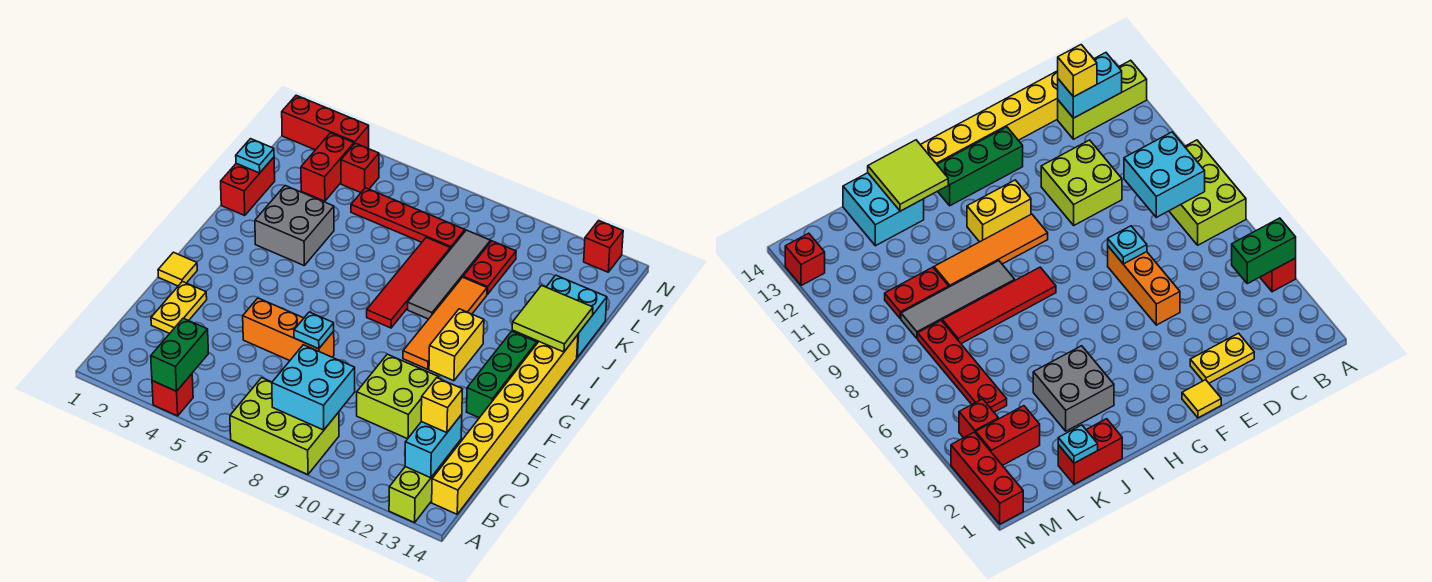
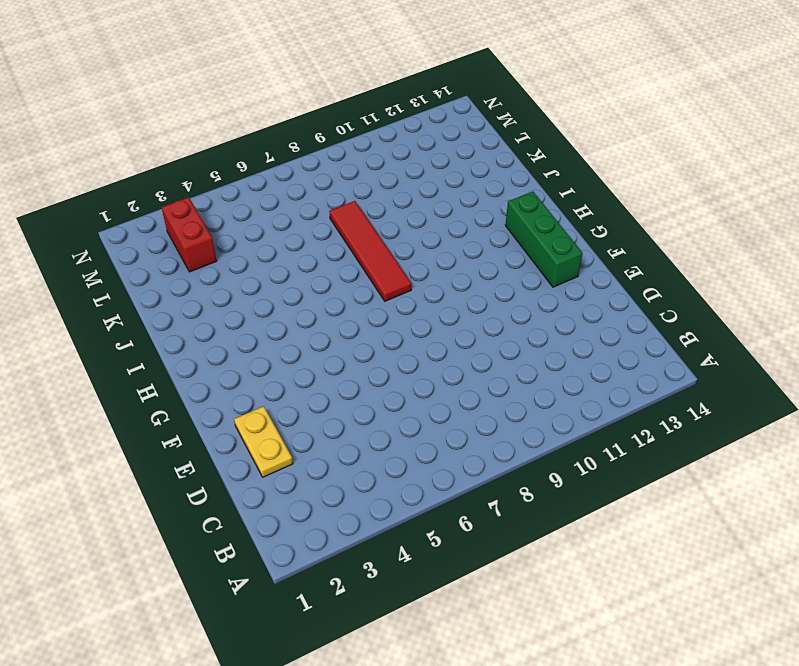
none -> red 1x1 brick [152,374,193,416]
none -> lime 2x3 brick [230,378,339,475]
none -> lime 1x3 brick [389,440,461,523]

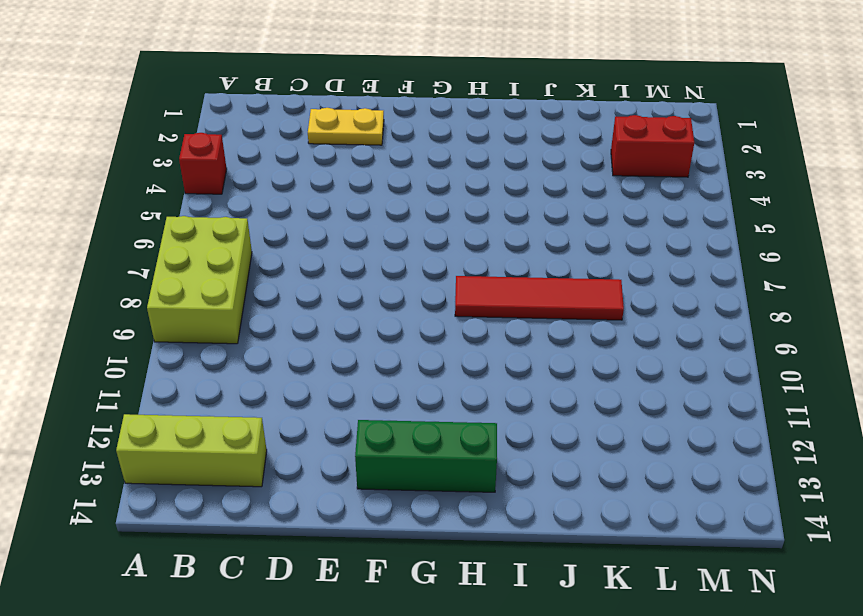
none -> yellow 1x8 brick [432,335,578,514]
none -> lime 2x2 brick [357,354,439,439]
none -> orange 1x3 brick [243,298,334,361]

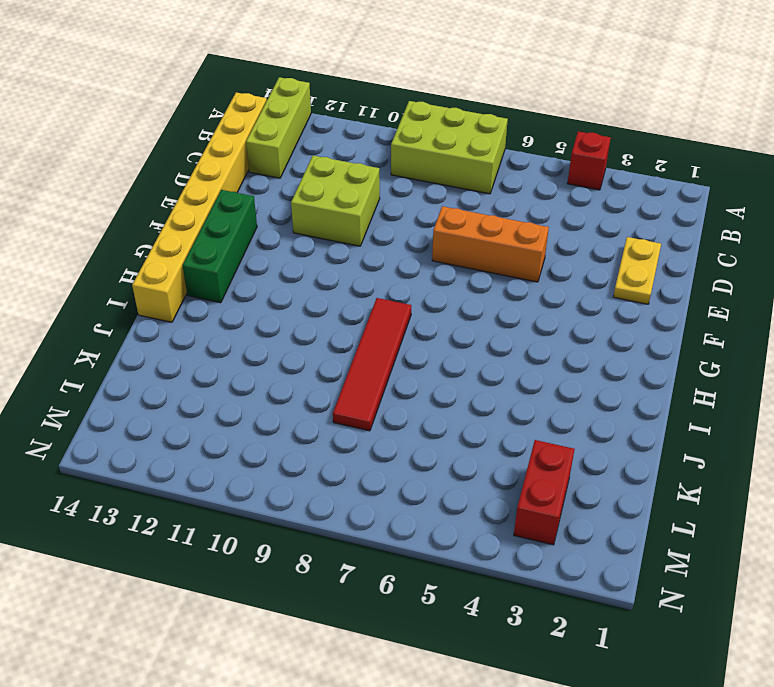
none -> yellow 1x1 tile [158,252,197,286]
none -> orange 1x4 tile [403,277,487,369]
none -> yellow 1x2 brick [429,309,484,381]

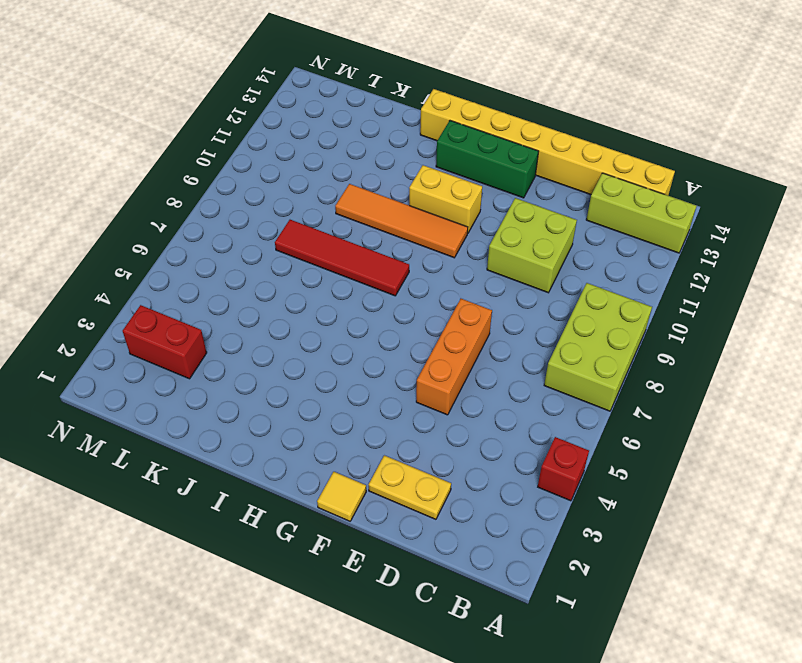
none -> grey 2x2 brick [255,186,334,265]
none -> grey 1x4 tile [408,230,491,319]
none -> red 1x2 brick [221,157,275,216]

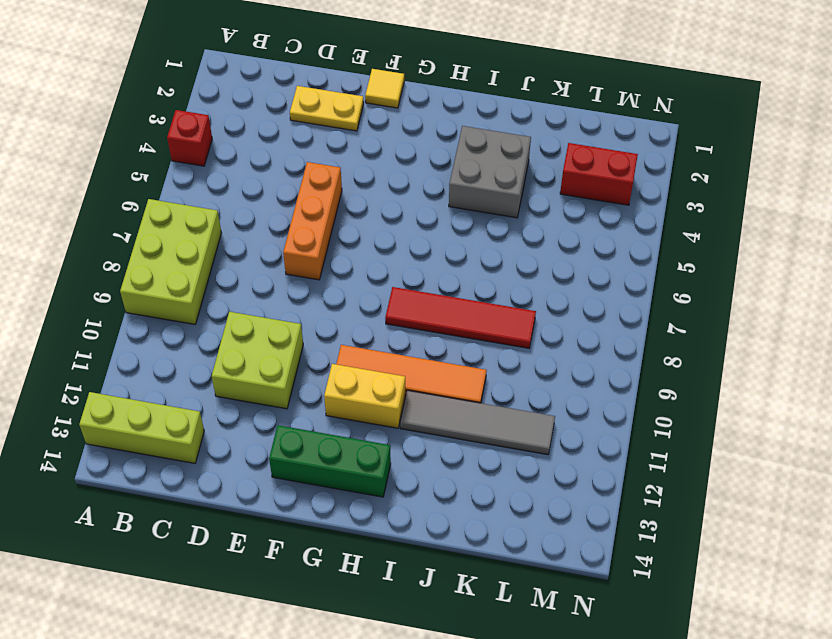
grey 1x4 tile [400,390,555,455] -> grey 1x4 tile moved to [408,230,491,319]
none -> yellow 1x8 brick [432,335,578,514]
none -> red 1x2 brick [221,157,275,216]
none -> cyan 2x2 brick [547,275,607,357]

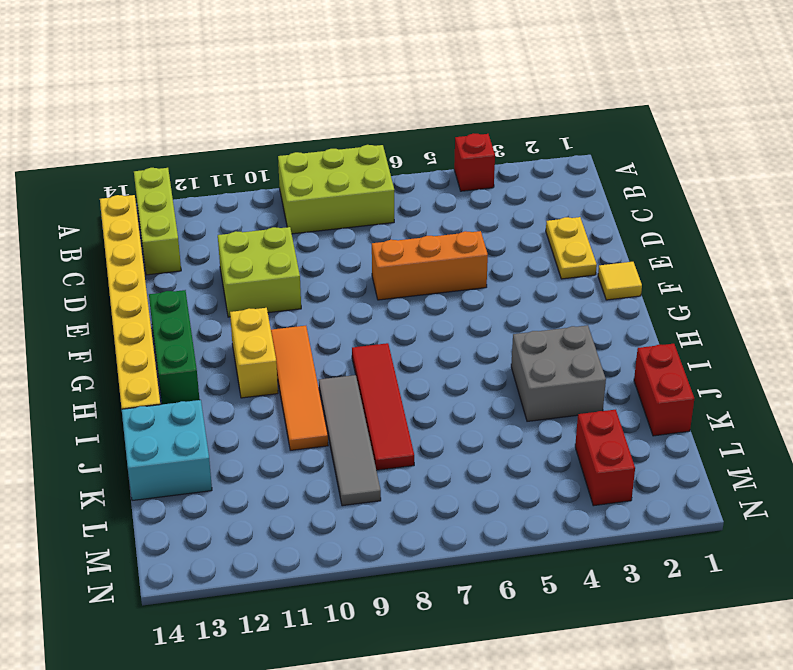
none -> red 1x2 plate [463,241,516,295]
none -> red 1x4 plate [351,188,465,249]
none -> red 1x1 brick [341,143,379,193]

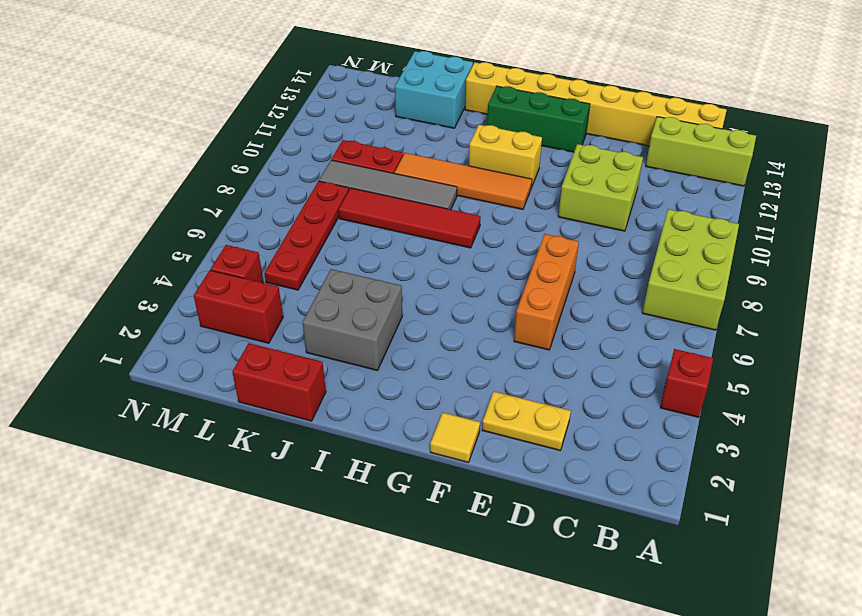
none -> red 1x3 brick [282,95,369,150]
none -> red 1x1 brick [584,221,623,272]
none -> green 1x2 brick [151,318,208,391]

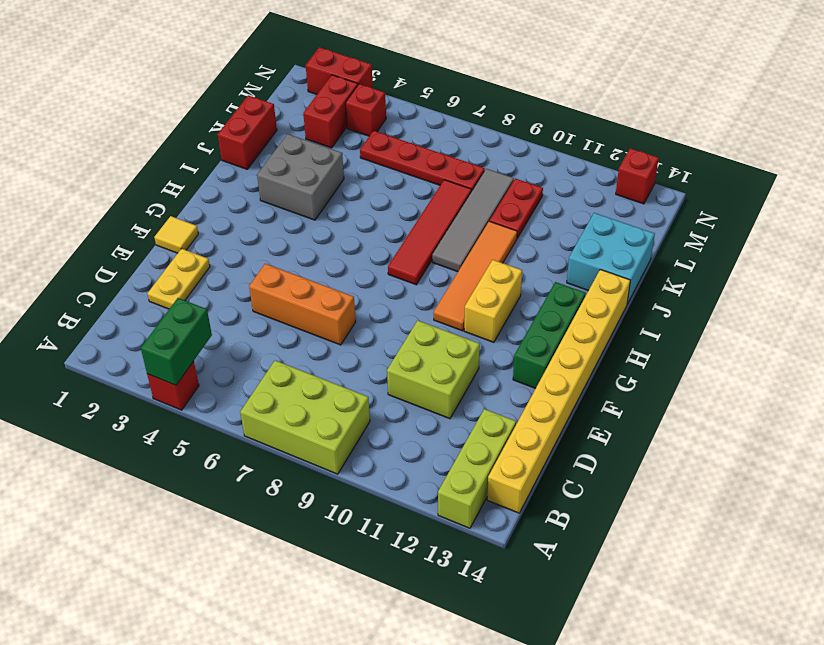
red 1x2 brick [306,47,373,94] -> red 1x3 brick [282,95,369,150]
none -> cyan 2x2 brick [272,345,355,430]
none -> cyan 1x2 brick [405,414,462,478]
none -> cyan 1x1 plate [294,312,334,349]

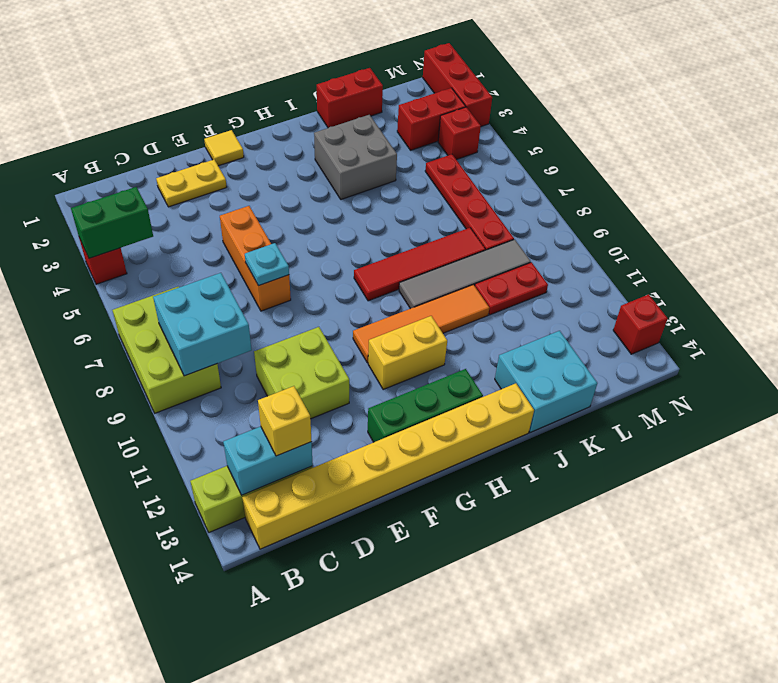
none -> lime 2x2 tile [512,285,593,352]
none -> cyan 1x1 plate [236,139,274,173]

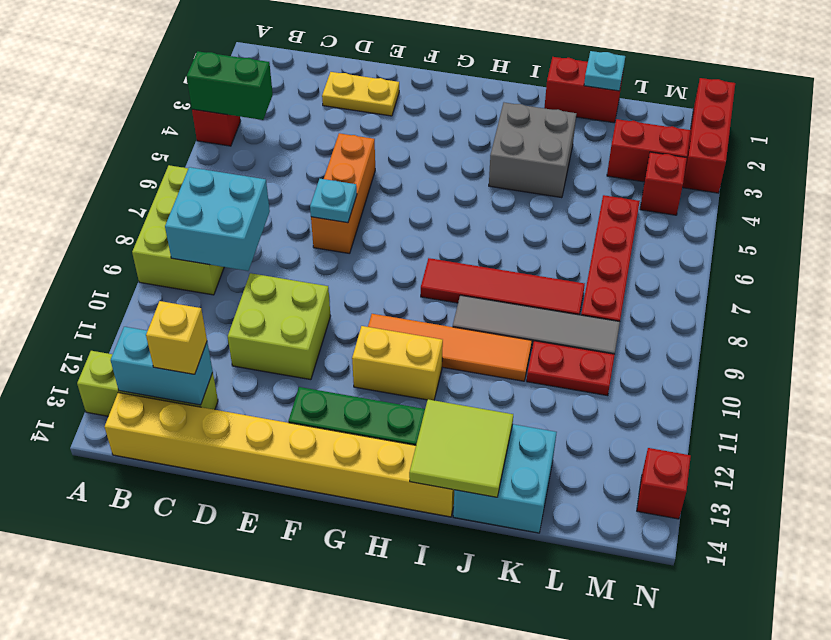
none -> yellow 1x1 tile [158,252,197,286]

